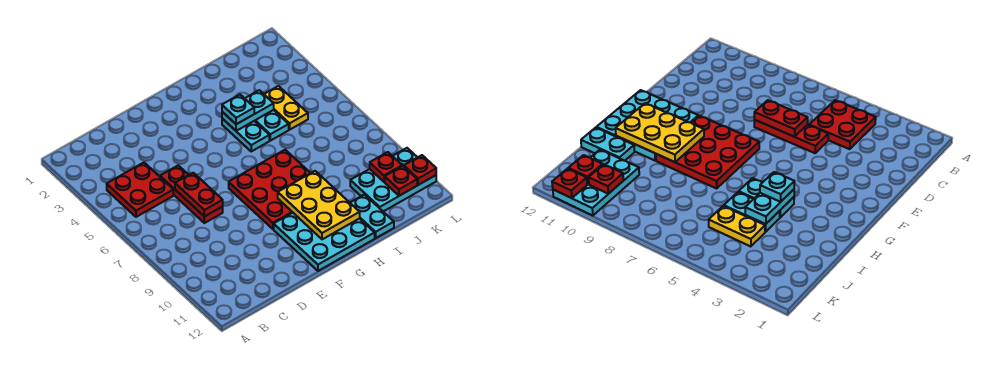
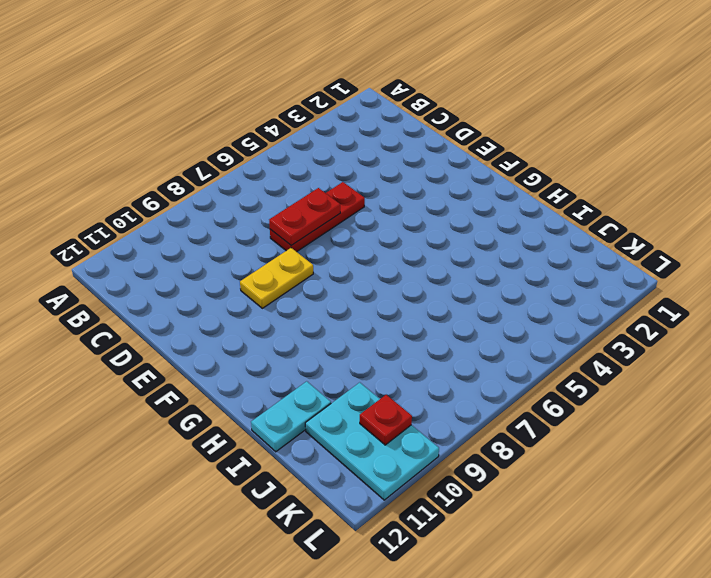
yellow 1x2 plate [240,248,313,308] -> yellow 1x2 plate moved to [264,86,308,130]
none -> red 2x2 plate [107,163,173,217]
none -> red 3x3 plate [229,150,310,229]
none -> cyan 3x3 plate [274,213,375,271]

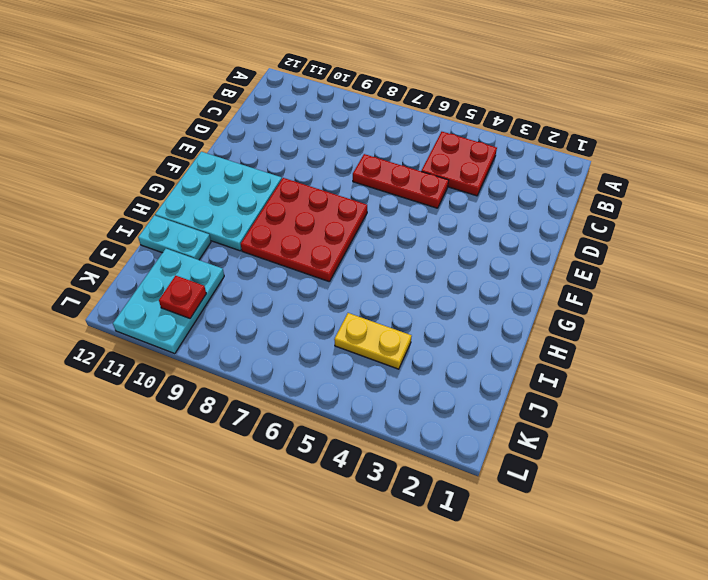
none -> cyan 1x2 plate [222,118,269,151]
none -> cyan 1x2 plate [255,110,289,141]
none -> red 1x2 plate [175,173,223,217]

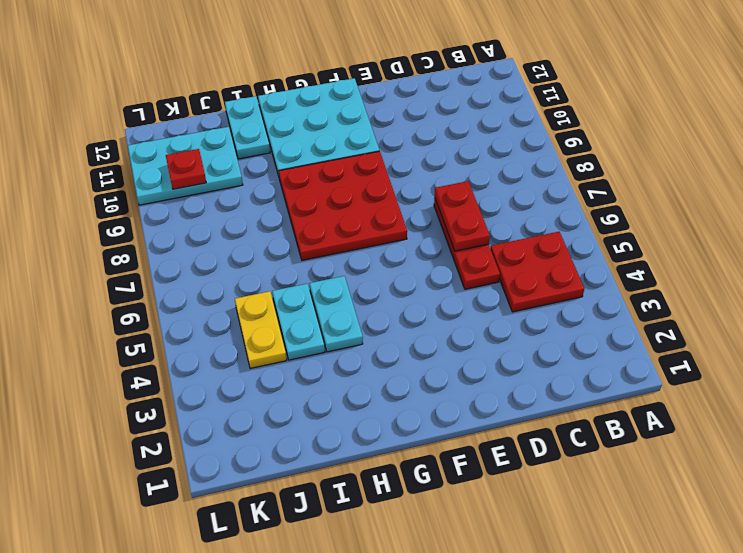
none -> yellow 2x3 plate [278,171,360,239]
none -> cyan 1x2 plate [222,90,274,131]
none -> red 1x1 plate [385,166,417,196]

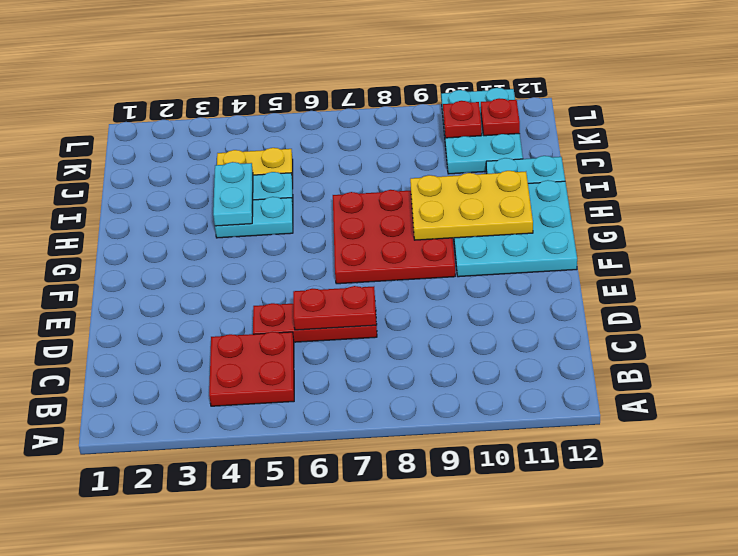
none -> red 1x1 plate [404,155,436,185]
none -> cyan 1x1 plate [222,95,254,124]

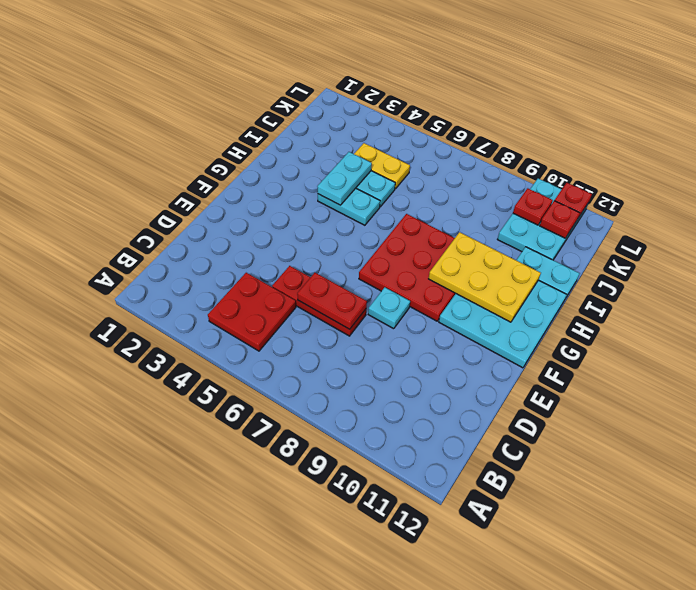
cyan 1x1 plate [368,287,410,329] -> cyan 1x1 plate moved to [222,95,254,124]

